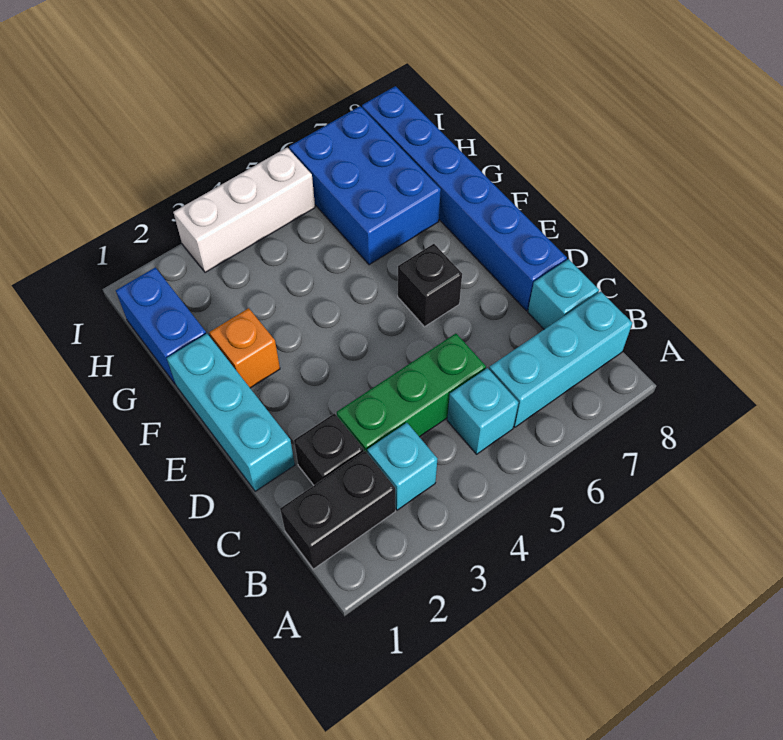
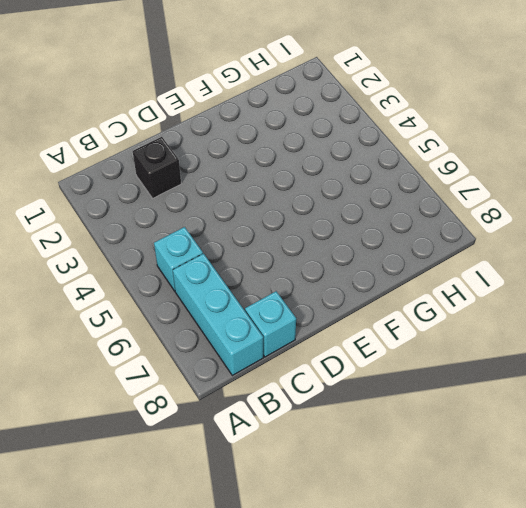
none -> black 1x2 brick [280,451,395,569]
none -> cyan 1x1 brick [367,423,437,510]
none -> green 1x3 brick [337,334,486,452]

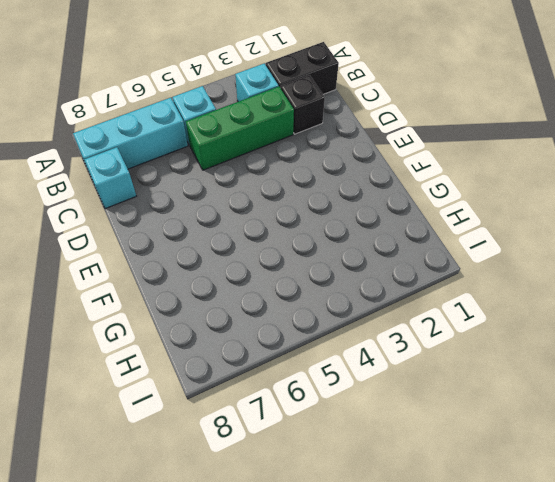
none -> cyan 1x3 brick [167,334,295,492]
none -> blue 1x6 brick [362,86,567,311]
none -> black 1x1 brick [398,244,462,327]

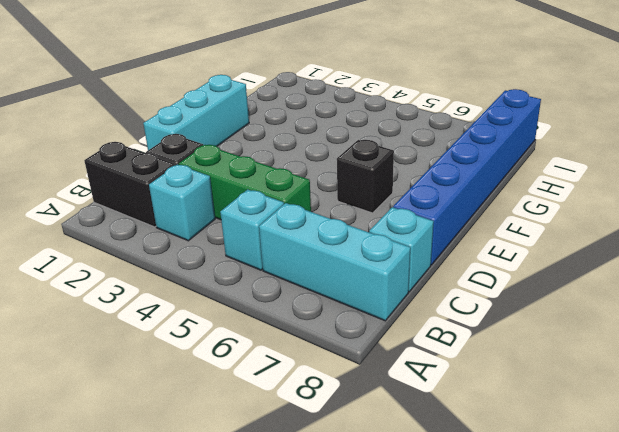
none -> orange 1x1 brick [209,308,280,388]
none -> blue 1x2 brick [116,268,206,385]
none -> blue 2x3 brick [289,106,441,265]

